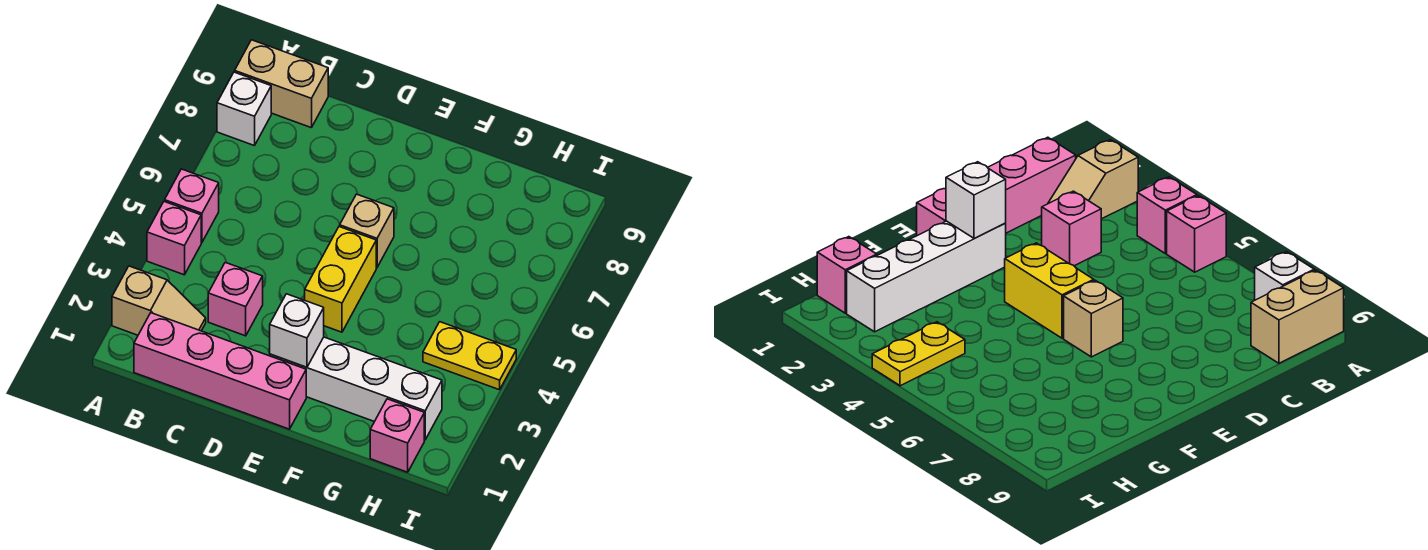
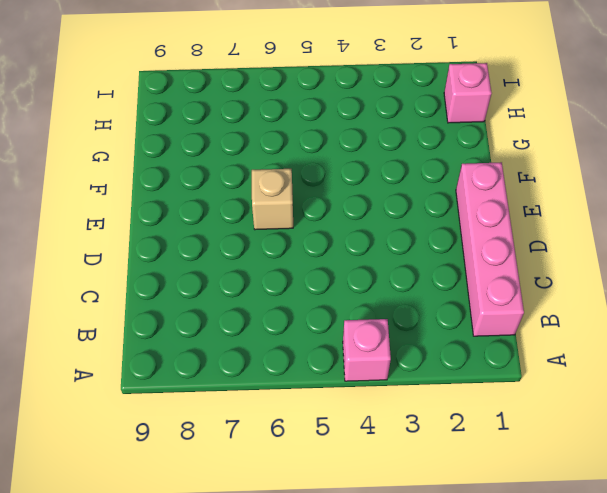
none -> tan 1x2 slope [112,266,206,335]
none -> pink 1x1 brick [165,169,219,242]
none -> white 1x1 brick [217,72,271,146]

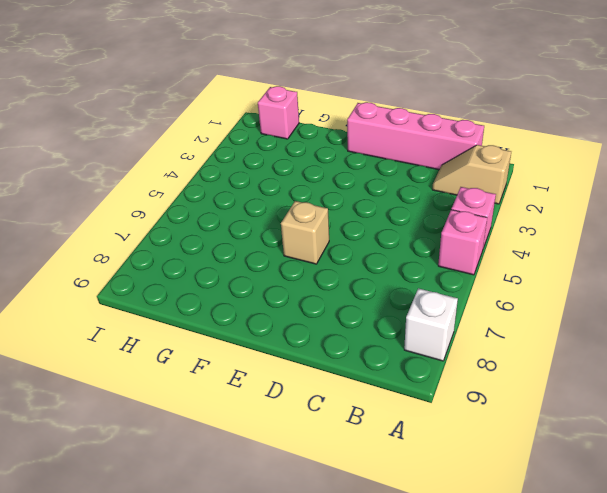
none -> tan 1x2 brick [235,40,328,128]
none -> pink 1x1 brick [208,262,263,336]
none -> white 1x4 brick [270,337,442,440]

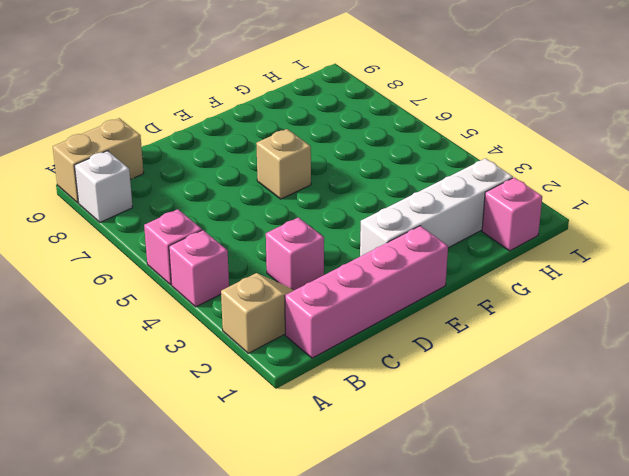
none -> yellow 1x2 brick [305,227,376,332]
none -> yellow 1x2 plate [423,322,516,390]
none -> white 1x1 brick [270,294,324,367]

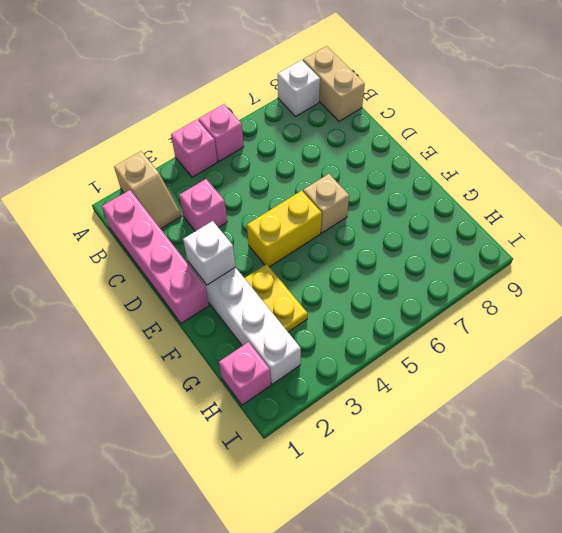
yellow 1x2 plate [245,264,308,332] -> yellow 1x2 plate moved to [423,322,516,390]

